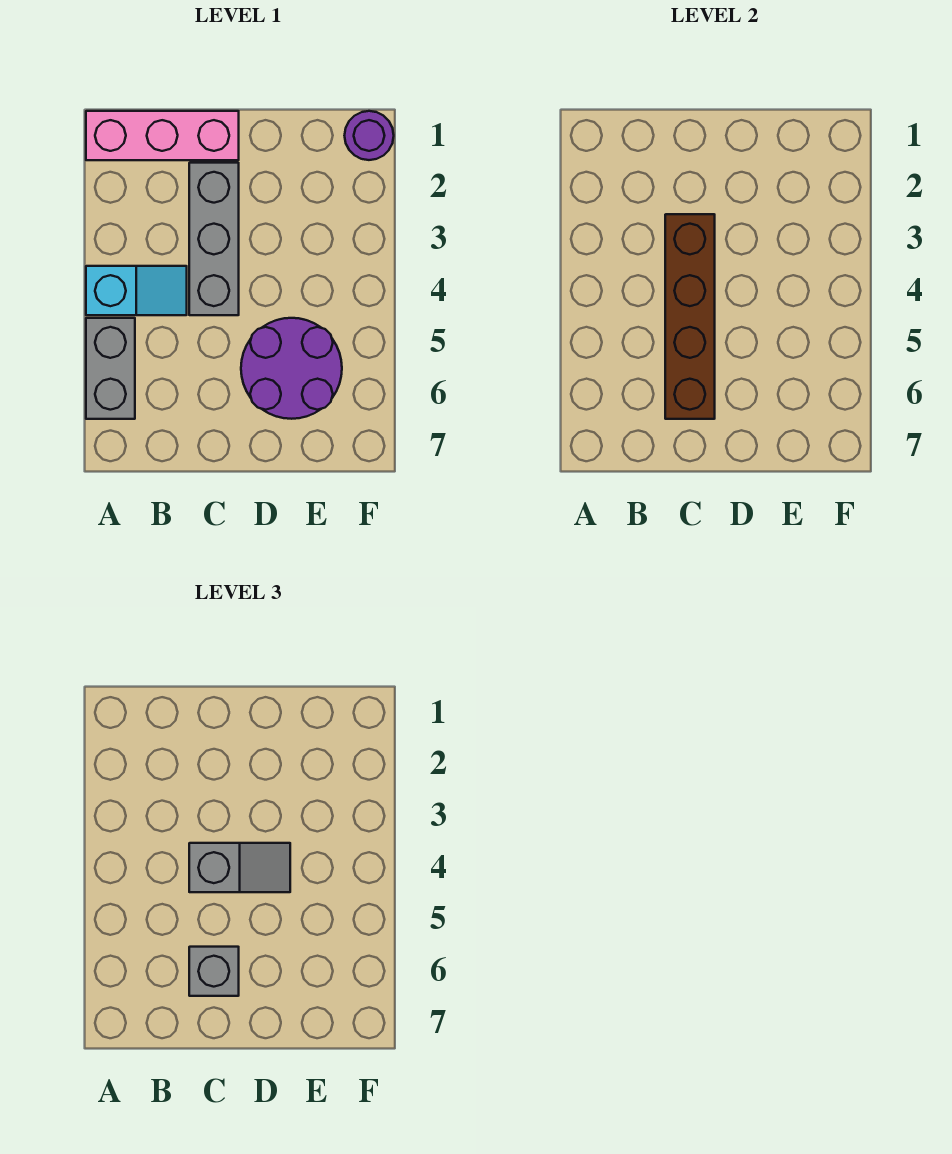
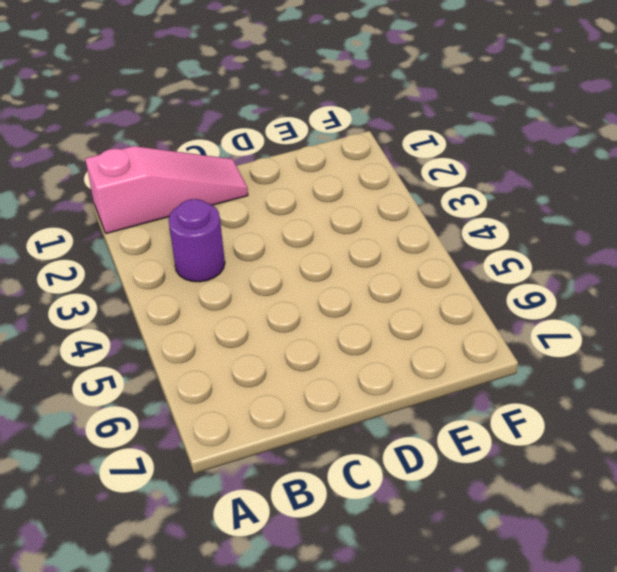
pink 1x3 slope [85,146,248,234] -> pink 1x3 brick [86,111,239,160]
purple 1x1 round brick [168,199,225,282] -> purple 1x1 round brick moved to [345,111,394,160]
none -> cyan 1x2 slope [86,266,187,315]
none -> grey 1x2 brick [86,318,135,419]

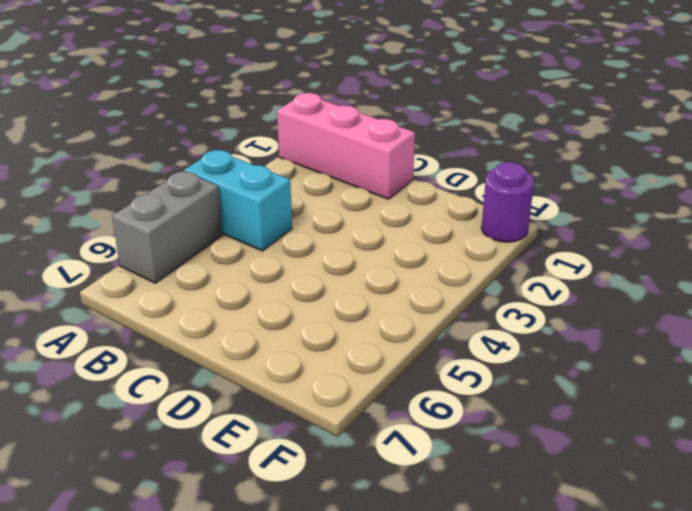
cyan 1x2 brick [184,150,292,251] -> cyan 1x2 slope [86,266,187,315]
none -> grey 1x3 brick [189,163,239,315]
none -> purple 2x2 round brick [241,318,342,419]

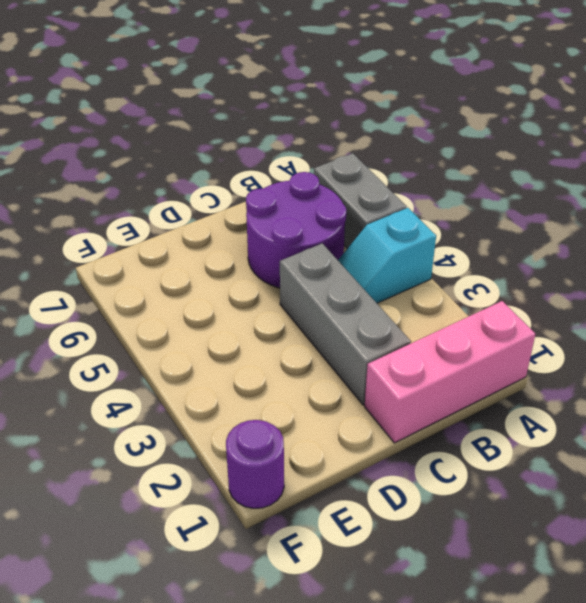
purple 2x2 round brick [246,172,346,288] -> purple 2x2 round brick moved to [241,318,342,419]
none -> brown 1x4 brick [665,214,715,419]
none -> grey 1x2 slope [189,843,290,892]

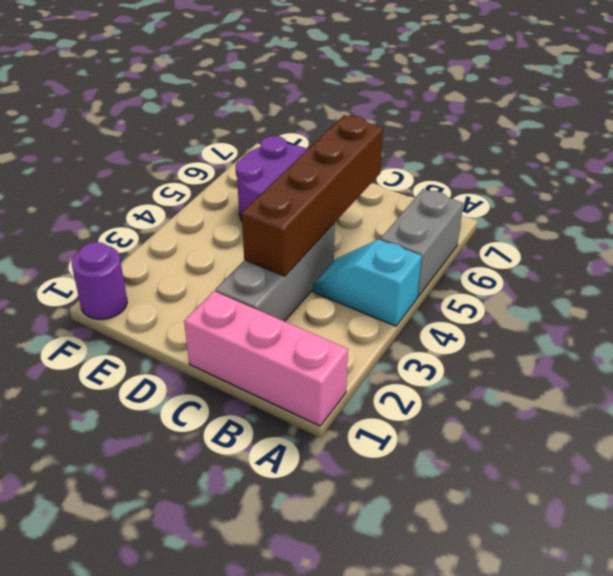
none -> grey 1x2 slope [189,843,290,892]
none -> grey 1x1 brick [189,947,239,996]

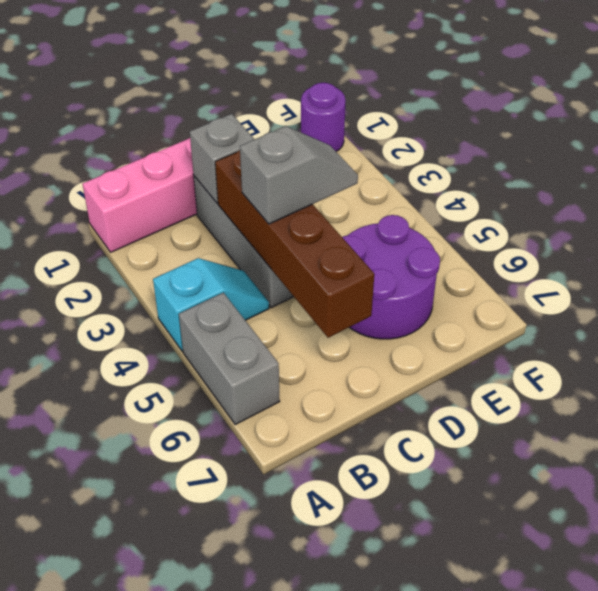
grey 1x1 brick [190,114,254,203] -> grey 1x1 brick moved to [189,947,239,996]

